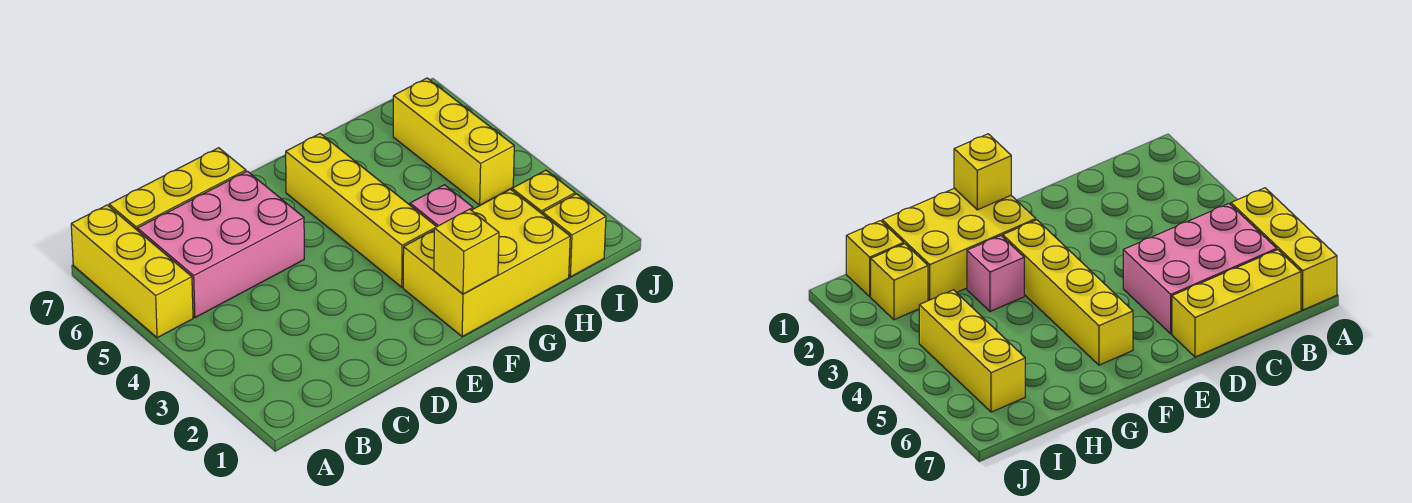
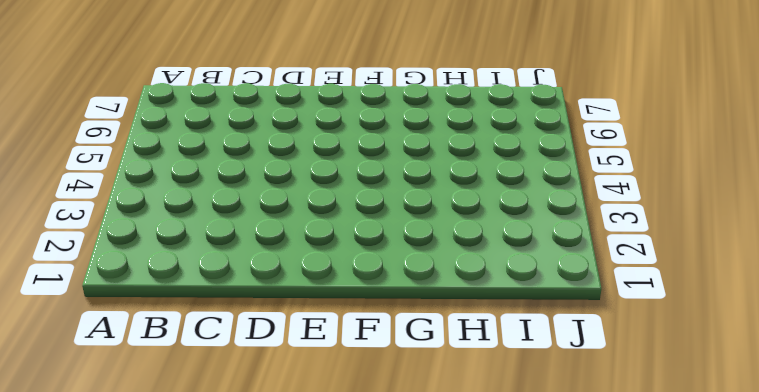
none -> yellow 1x3 brick [71,205,193,338]
none -> pink 2x3 brick [137,171,304,318]

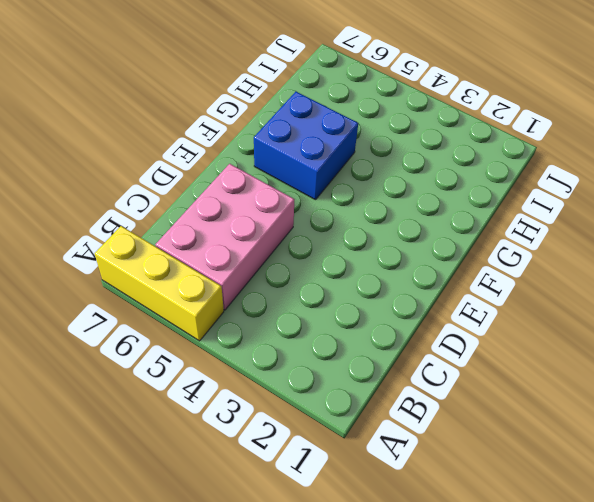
blue 2x2 brick [254,91,358,200] -> yellow 1x4 brick [286,134,437,287]
none -> yellow 1x3 brick [109,148,246,230]
none -> yellow 2x3 brick [403,189,570,336]

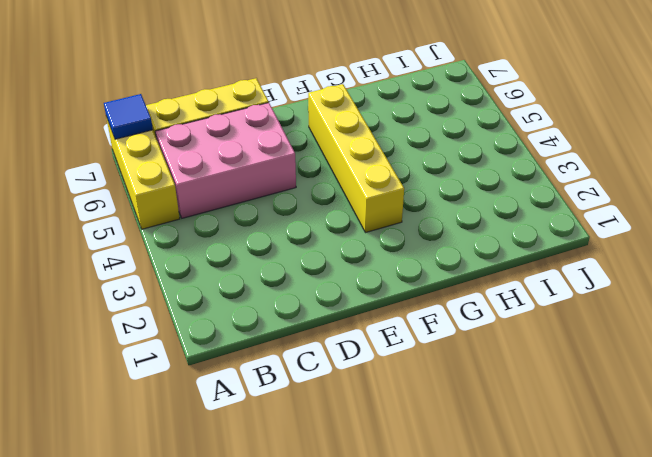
blue 1x1 tile [104,94,153,139] -> none
none -> yellow 2x3 brick [403,189,570,336]
none -> pink 1x1 brick [410,185,473,226]

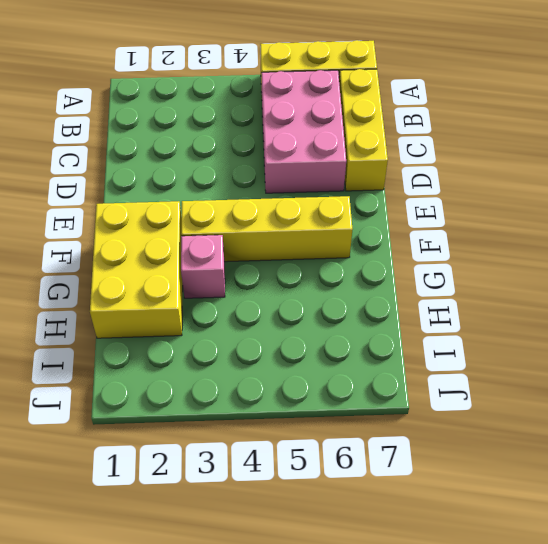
none -> yellow 1x1 brick [543,194,606,277]
none -> yellow 1x1 brick [512,170,575,214]

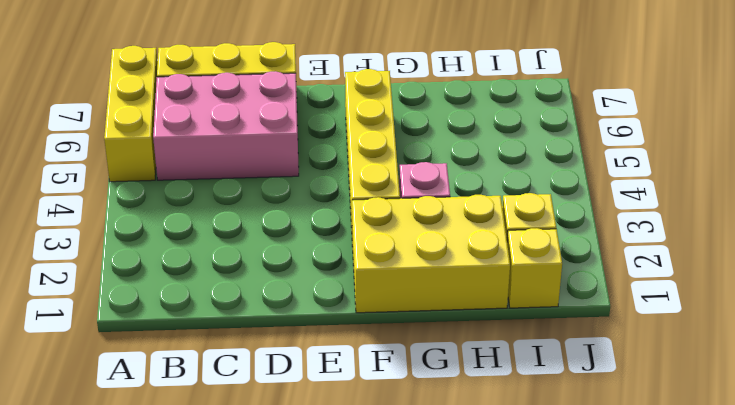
none -> yellow 1x3 brick [393,78,514,205]
none -> yellow 1x1 brick [434,209,499,294]

